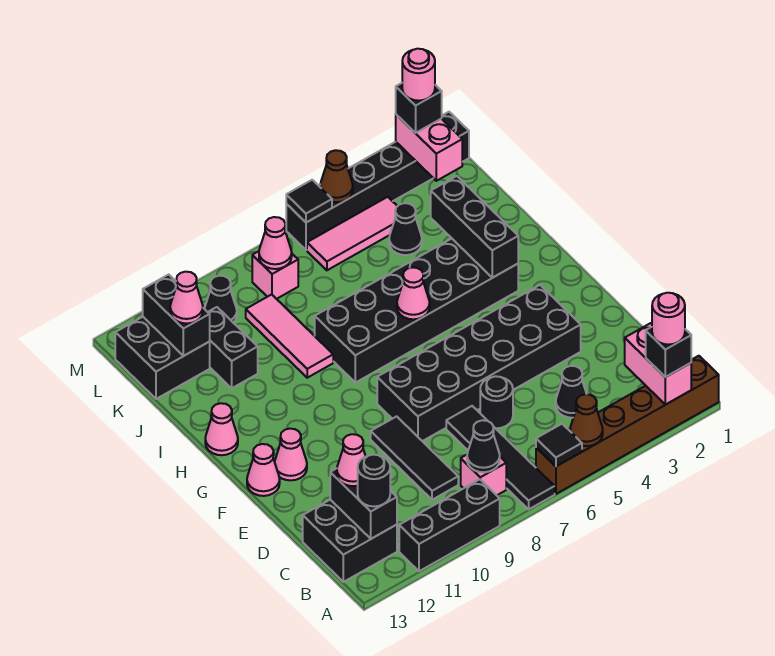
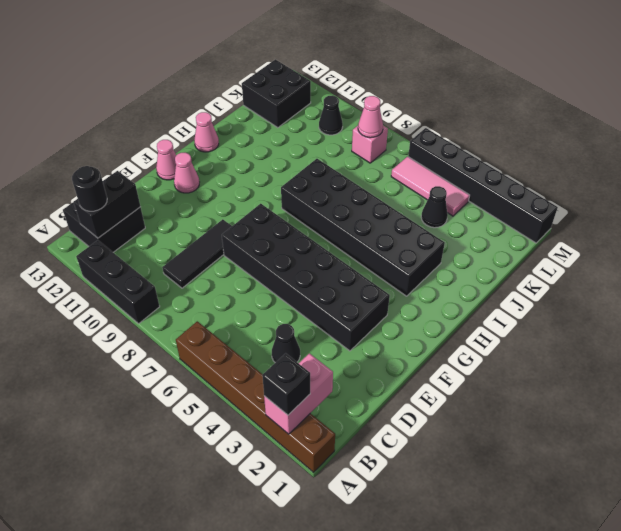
none -> black 1x4 tile [446,406,555,509]
none -> pink 1x1 brick [461,455,506,495]
none -> black 1x1 round brick [480,376,513,428]
none -> pink 1x3 tile [246,294,333,378]

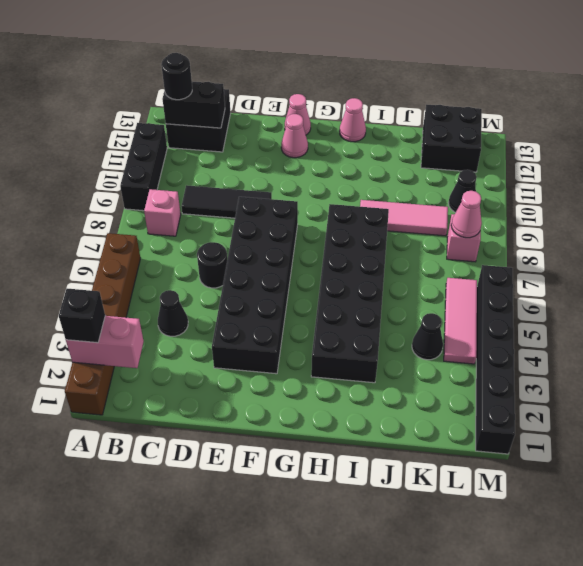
none -> black 1x4 tile [446,406,555,509]
none -> black 1x2 brick [208,307,258,388]
none -> brown 1x1 cone [570,394,603,446]
none -> black 1x1 tile [536,424,582,466]

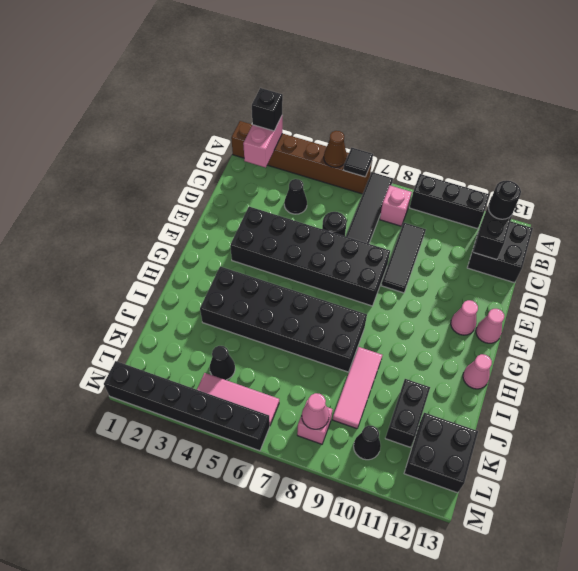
none -> black 1x1 cone [467,420,500,472]
none -> black 1x3 brick [431,176,518,278]
none -> pink 1x1 cone [397,267,430,319]
none -> black 1x2 brick [143,275,210,356]

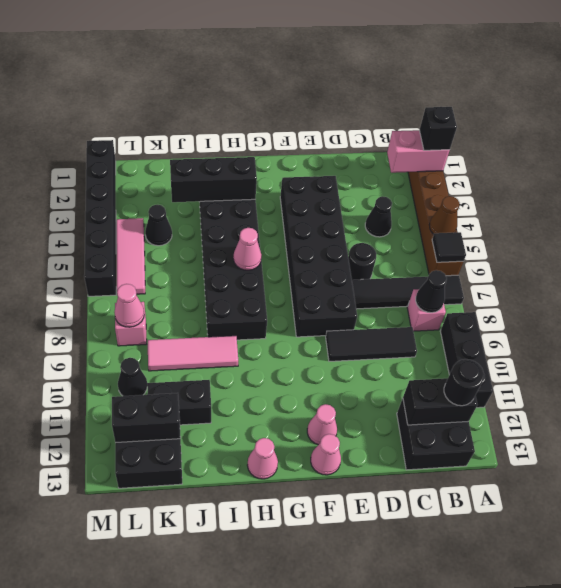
none -> pink 1x2 brick [396,115,462,181]
none -> brown 1x1 cone [320,150,353,202]
none -> black 1x1 tile [286,180,332,223]
none -> pink 1x1 cone [337,434,366,486]

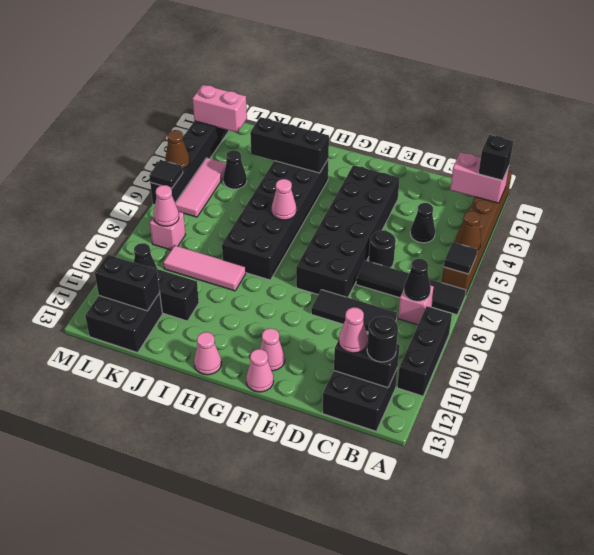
none -> pink 1x1 cone [170,272,203,324]
none -> black 1x1 brick [396,83,442,133]
none -> pink 1x1 round brick [652,293,685,345]
none -> pink 1x1 round brick [402,49,435,101]

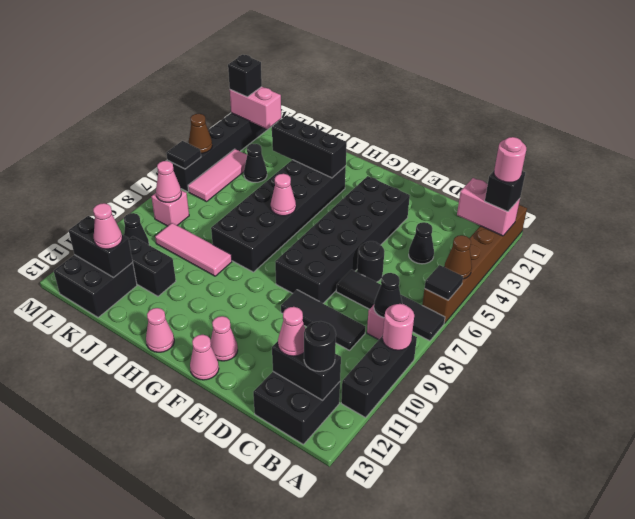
pink 1x1 round brick [383,304,414,350] -> pink 1x1 round brick moved to [402,49,435,101]

